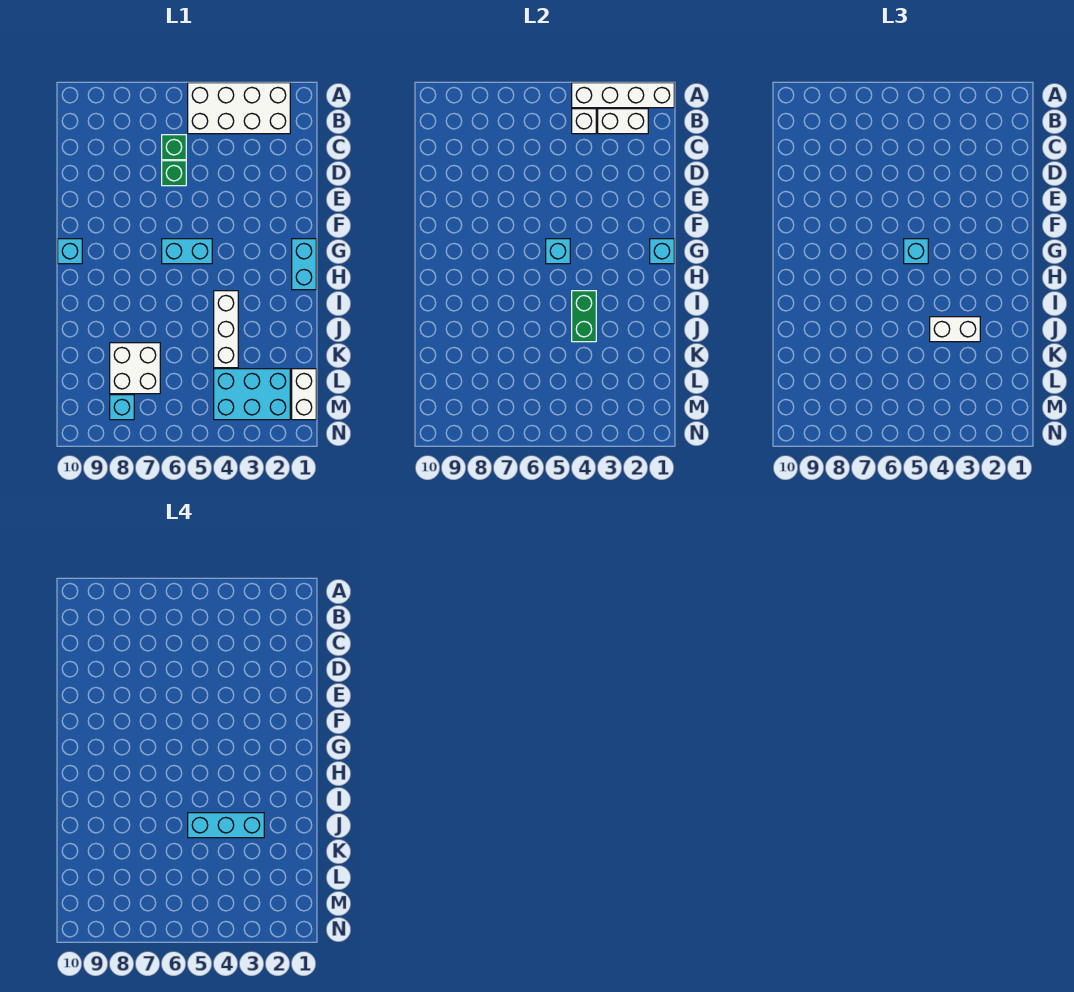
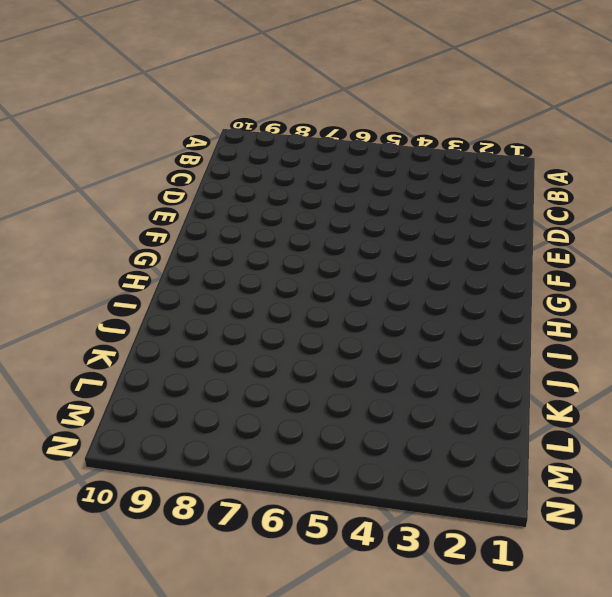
none -> white 2x4 brick [188,83,290,134]
none -> green 1x1 brick [162,135,186,160]
none -> green 1x1 brick [162,161,186,186]

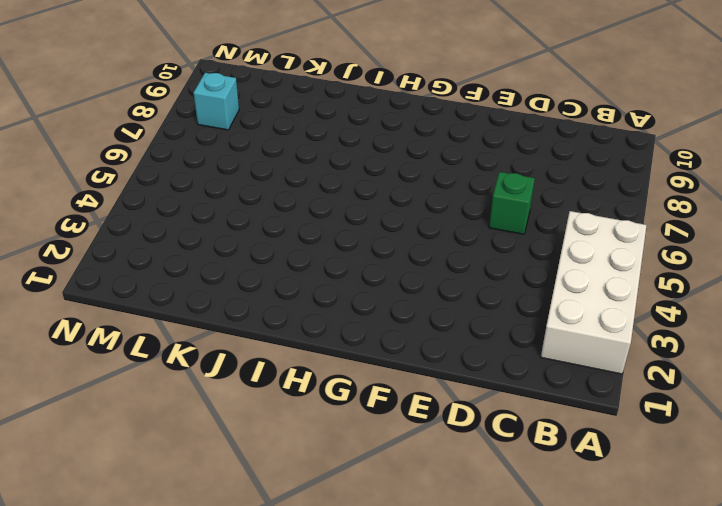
none -> green 1x1 brick [162,135,186,160]
none -> cyan 1x2 brick [292,239,316,290]
none -> cyan 1x2 brick [162,239,212,264]

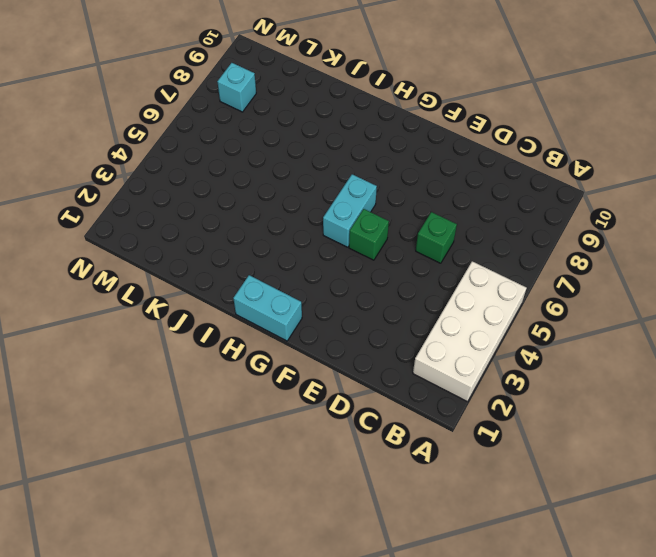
green 1x1 brick [349,209,389,260] -> green 1x1 brick moved to [162,135,186,160]
none -> cyan 1x1 brick [58,239,82,264]
none -> white 1x3 brick [214,291,238,368]
none -> white 2x2 brick [110,343,160,394]

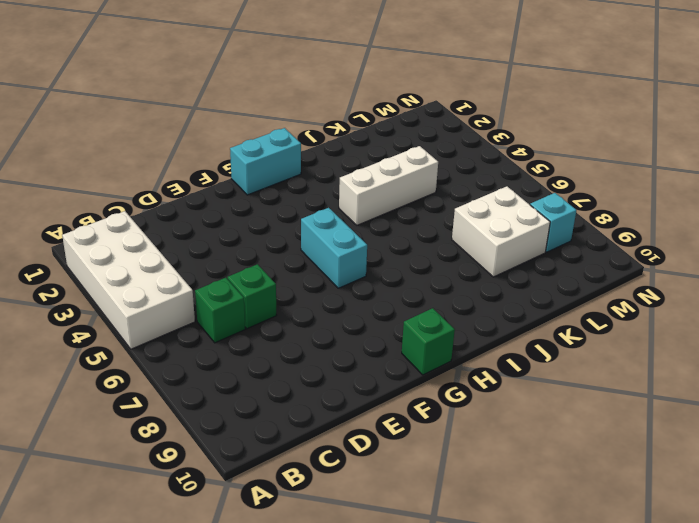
green 1x1 brick [402,308,455,375] -> cyan 1x1 brick [58,239,82,264]
none -> white 1x2 brick [292,369,316,420]
none -> cyan 2x3 brick [214,369,290,420]
none -> white 1x4 brick [572,83,674,108]

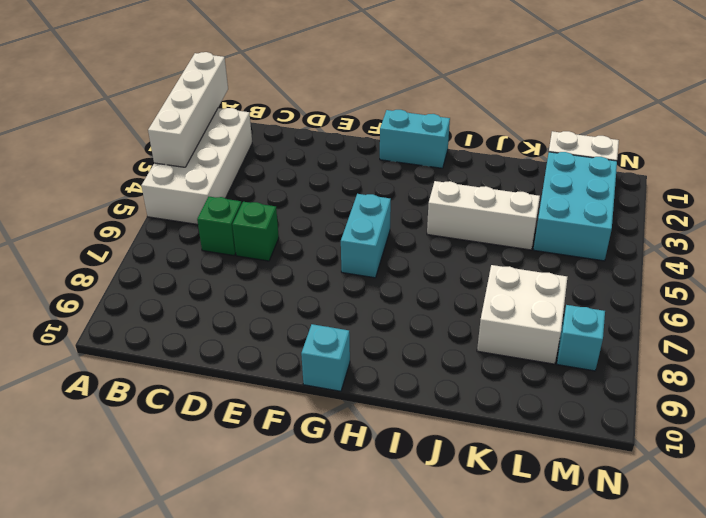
none -> white 1x2 brick [598,109,648,134]
none -> white 1x1 brick [572,109,596,134]
none -> cyan 1x1 brick [650,239,674,264]

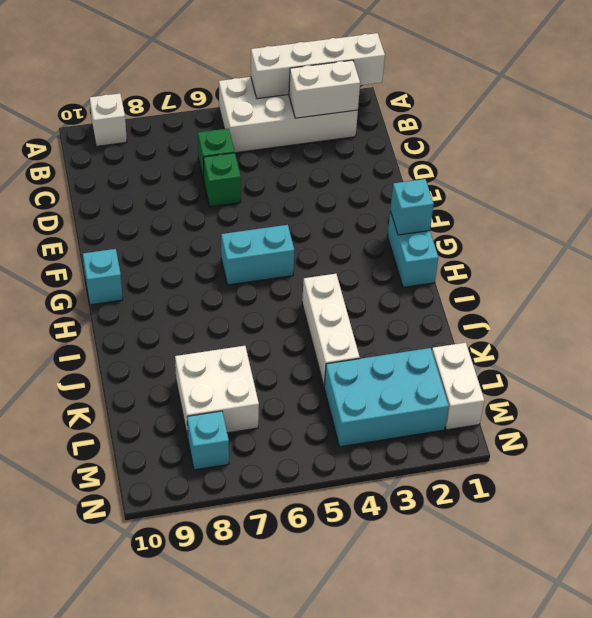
white 1x1 brick [90,94,127,146] -> white 1x1 brick moved to [572,109,596,134]
none -> cyan 1x1 brick [546,239,570,264]
none -> green 1x2 brick [572,291,596,342]
none -> cyan 1x1 brick [904,239,928,264]

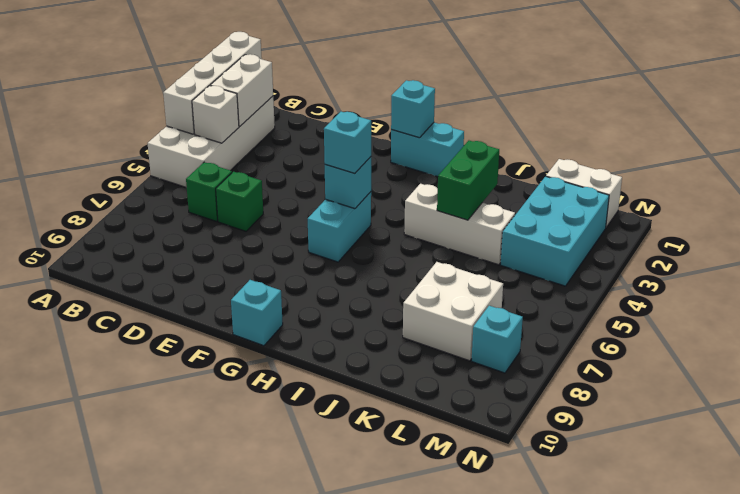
green 1x2 brick [437,141,499,220] -> green 1x2 brick turned to [572,291,596,342]
none -> white 1x2 brick [930,317,980,342]
none -> cyan 1x3 brick [188,813,264,838]

